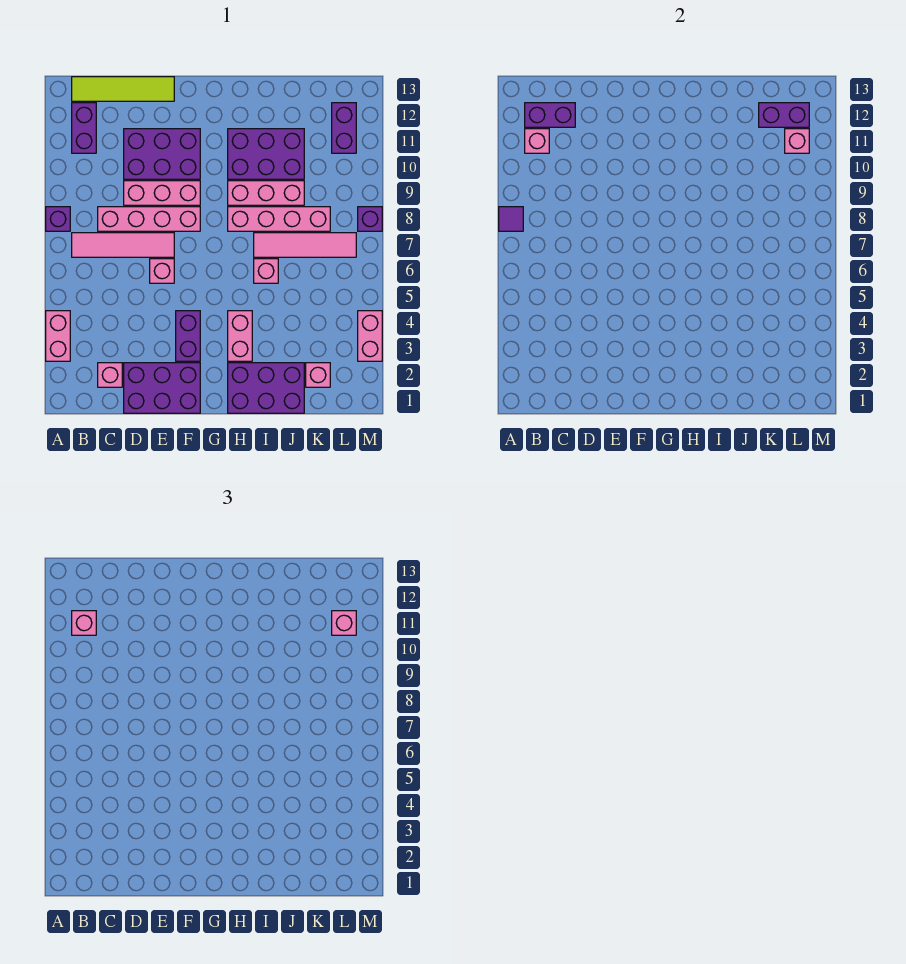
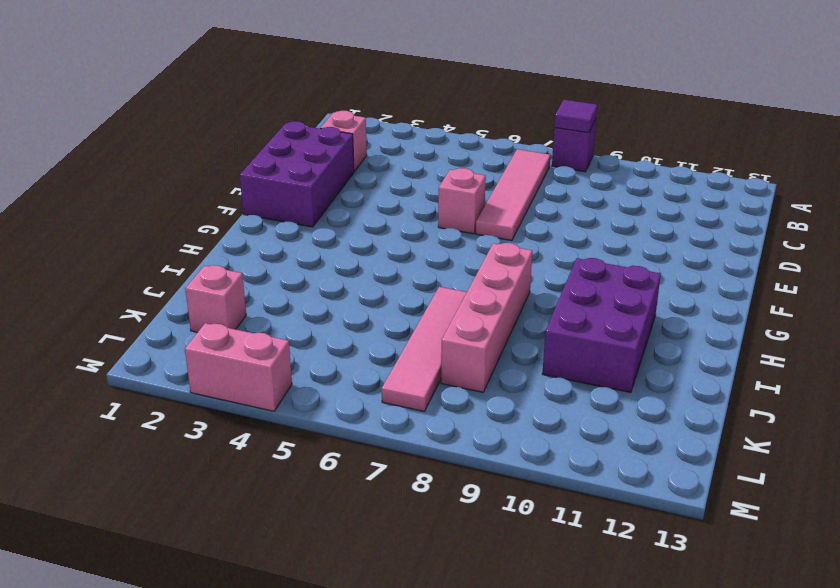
none -> pink 1x2 brick [46,311,70,361]
none -> purple 1x2 brick [72,103,96,153]
none -> lime 1x4 tile [72,77,174,101]
none -> pink 1x4 brick [98,207,200,231]

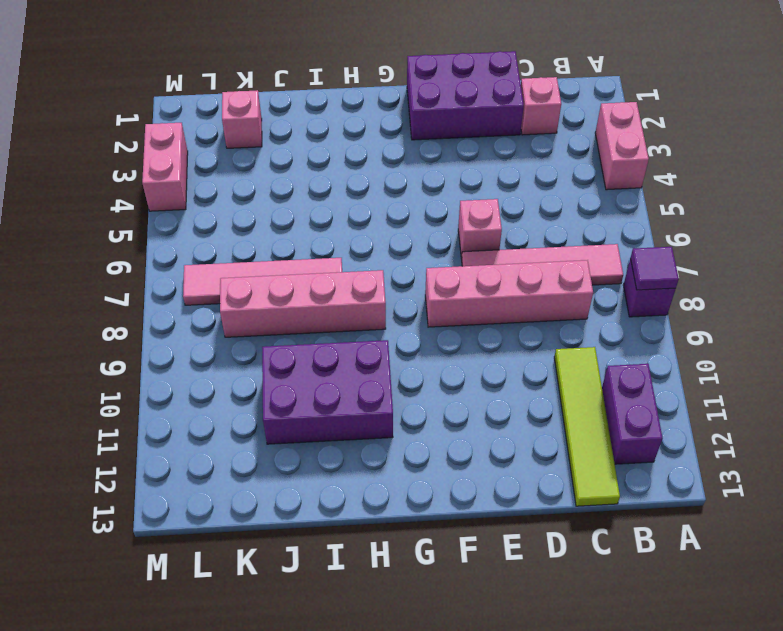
lime 1x4 tile [554,347,620,506] -> lime 1x4 tile turned to [72,77,174,101]
none -> pink 1x3 brick [124,181,200,205]
none -> purple 2x3 brick [124,129,200,179]
none -> purple 1x2 brick [176,311,200,361]
none -> purple 2x3 brick [228,363,304,413]

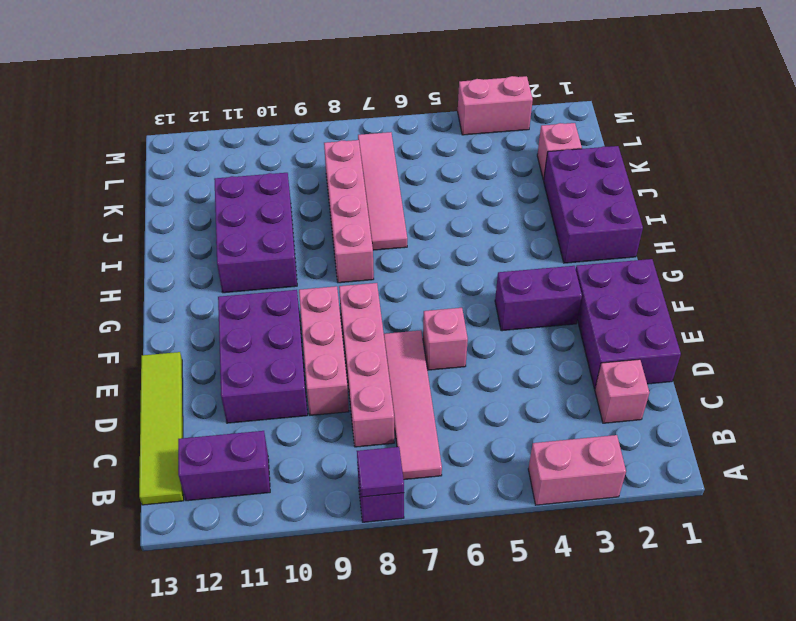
none -> pink 1x2 brick [228,311,252,361]
none -> pink 1x3 brick [228,181,304,205]
none -> pink 1x1 brick [254,259,278,283]
none -> purple 1x2 brick [332,103,356,153]

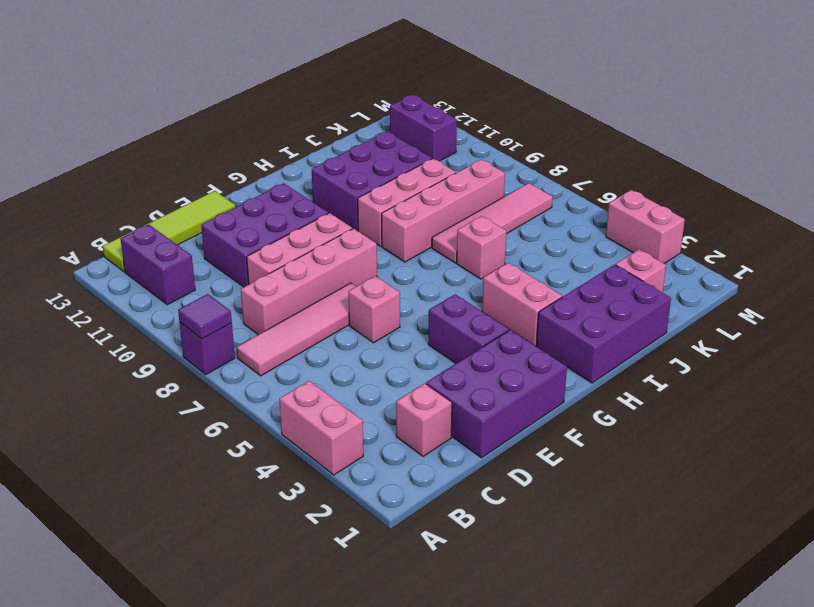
none -> purple 1x1 brick [358,207,382,231]
none -> pink 1x1 brick [525,129,549,153]
none -> purple 1x2 brick [525,103,575,127]
none -> purple 1x2 brick [759,103,809,127]

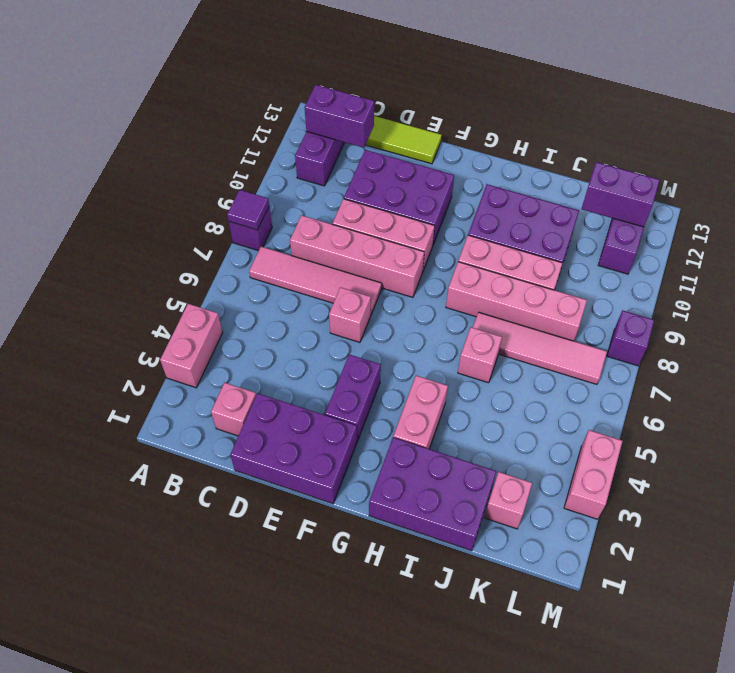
none -> pink 1x1 brick [525,129,549,153]
none -> pink 1x1 brick [785,129,809,153]
none -> pink 1x1 brick [72,611,96,635]
none -> pink 1x1 brick [332,611,356,635]

